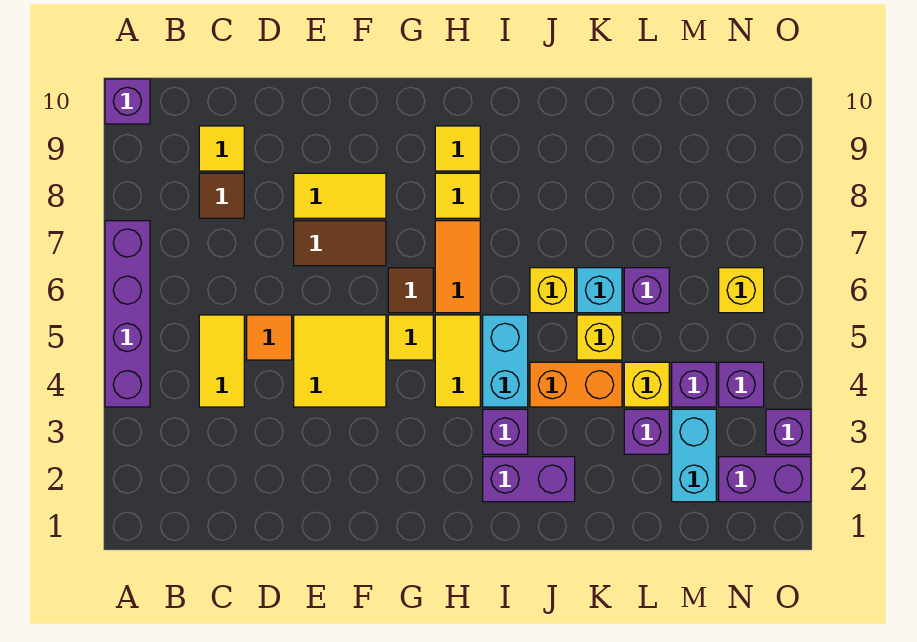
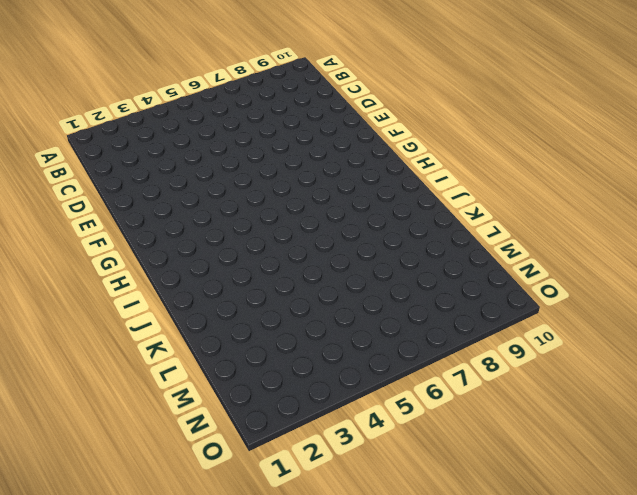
none -> purple 1x4 brick [105,221,150,407]
none -> purple 1x1 brick [105,79,150,124]
none -> yellow 1x2 tile [199,315,244,407]
none -> brown 1x1 tile [199,173,244,218]

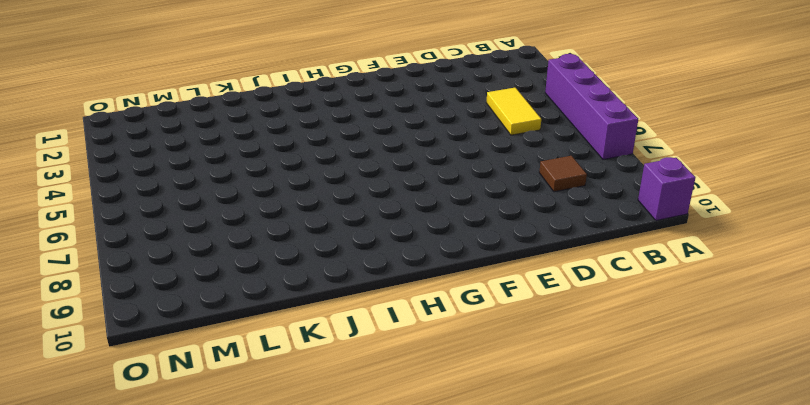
none -> yellow 1x1 tile [199,126,244,171]
none -> orange 1x1 tile [247,315,292,360]
none -> yellow 2x2 tile [294,315,386,407]
none -> brown 1x2 tile [294,221,386,266]

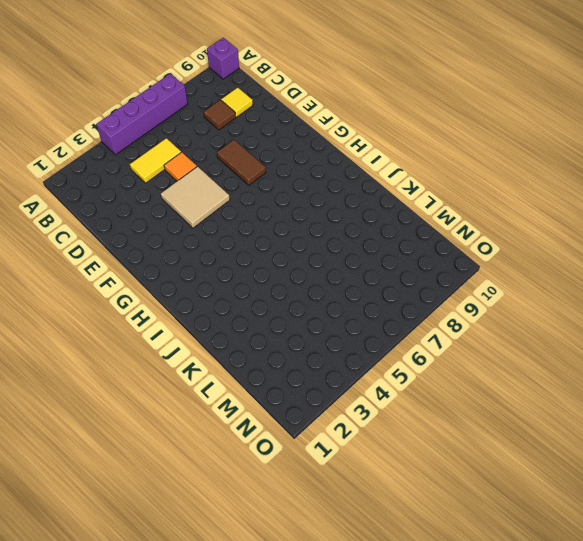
tan 2x2 tile [161,167,230,228] -> yellow 2x2 tile [294,315,386,407]
none -> yellow 1x2 tile [294,173,386,218]
none -> yellow 1x1 tile [388,315,433,360]
none -> brown 1x1 tile [388,268,433,313]
none -> yellow 1x2 tile [435,315,480,407]

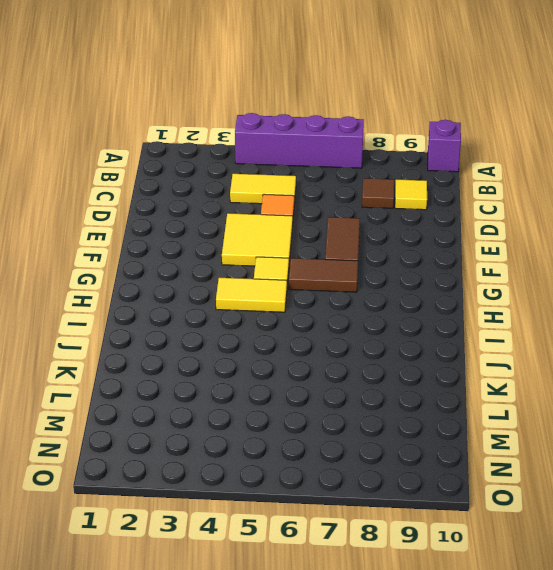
brown 1x2 tile [289,258,358,292] -> brown 1x1 tile [388,268,433,313]
none -> yellow 1x2 tile [294,173,386,218]
none -> orange 1x2 tile [435,221,480,313]
none -> yellow 1x1 tile [435,173,480,218]
none -> yellow 1x1 tile [435,126,480,171]

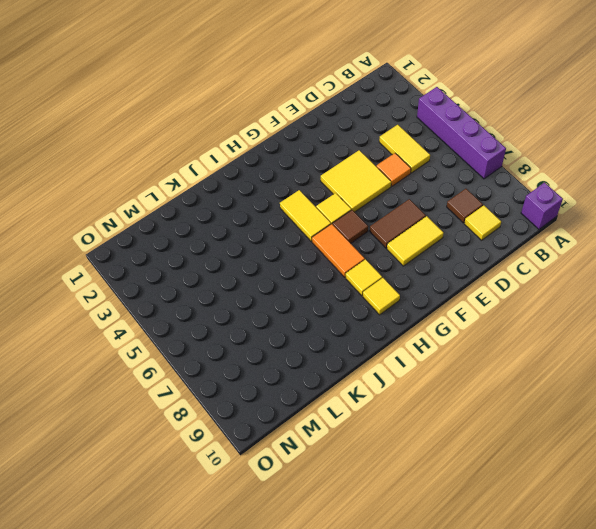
none -> purple 1x2 brick [483,457,575,502]
none -> purple 1x1 brick [483,409,528,454]
none -> cyan 1x2 brick [483,315,528,407]
none -> orange 1x2 brick [530,362,622,407]

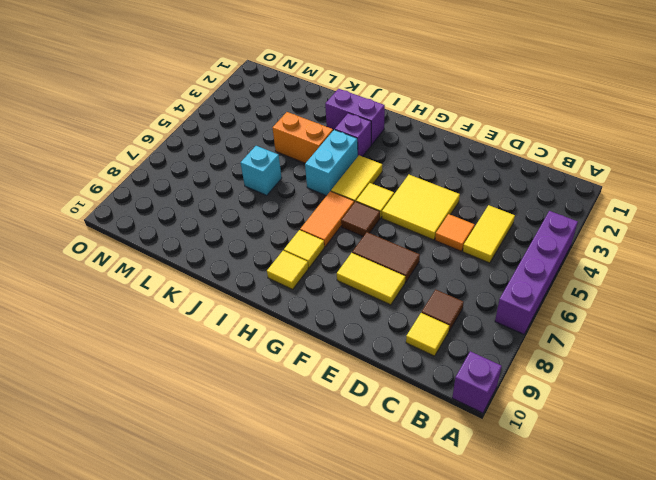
none -> yellow 1x1 brick [530,268,575,313]
none -> yellow 1x1 brick [577,315,622,360]
none -> purple 1x1 brick [624,409,669,454]
none -> yellow 1x1 brick [624,362,669,407]

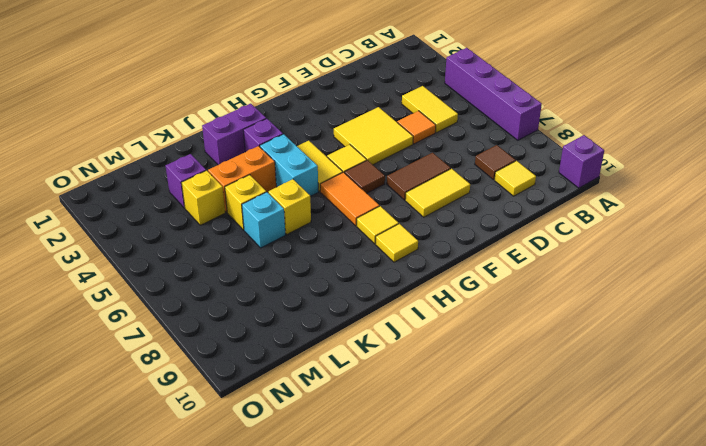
none -> purple 1x1 brick [624,268,669,313]
none -> cyan 1x2 brick [672,409,716,502]
none -> purple 1x1 brick [672,362,716,407]
none -> purple 1x2 brick [719,457,811,502]

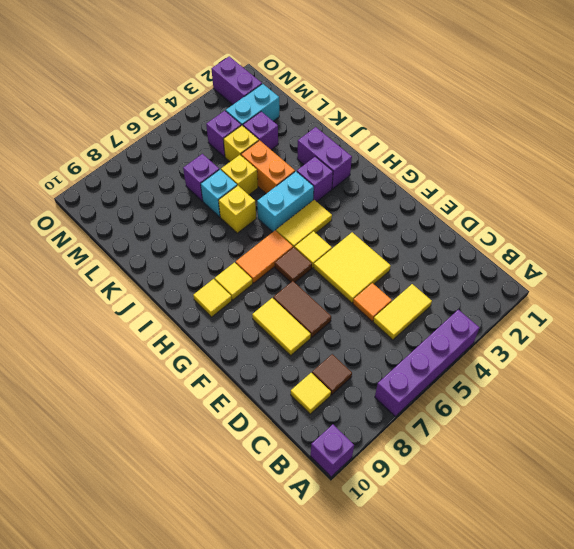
none -> purple 1x1 brick [719,362,764,407]
none -> yellow 1x1 brick [719,268,764,313]
none -> purple 1x1 brick [766,409,811,454]

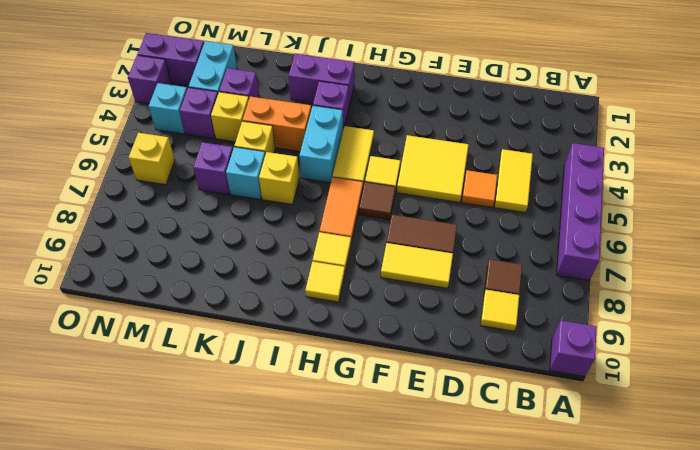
cyan 1x1 brick [149,83,187,134] -> purple 1x1 brick [719,362,764,407]

